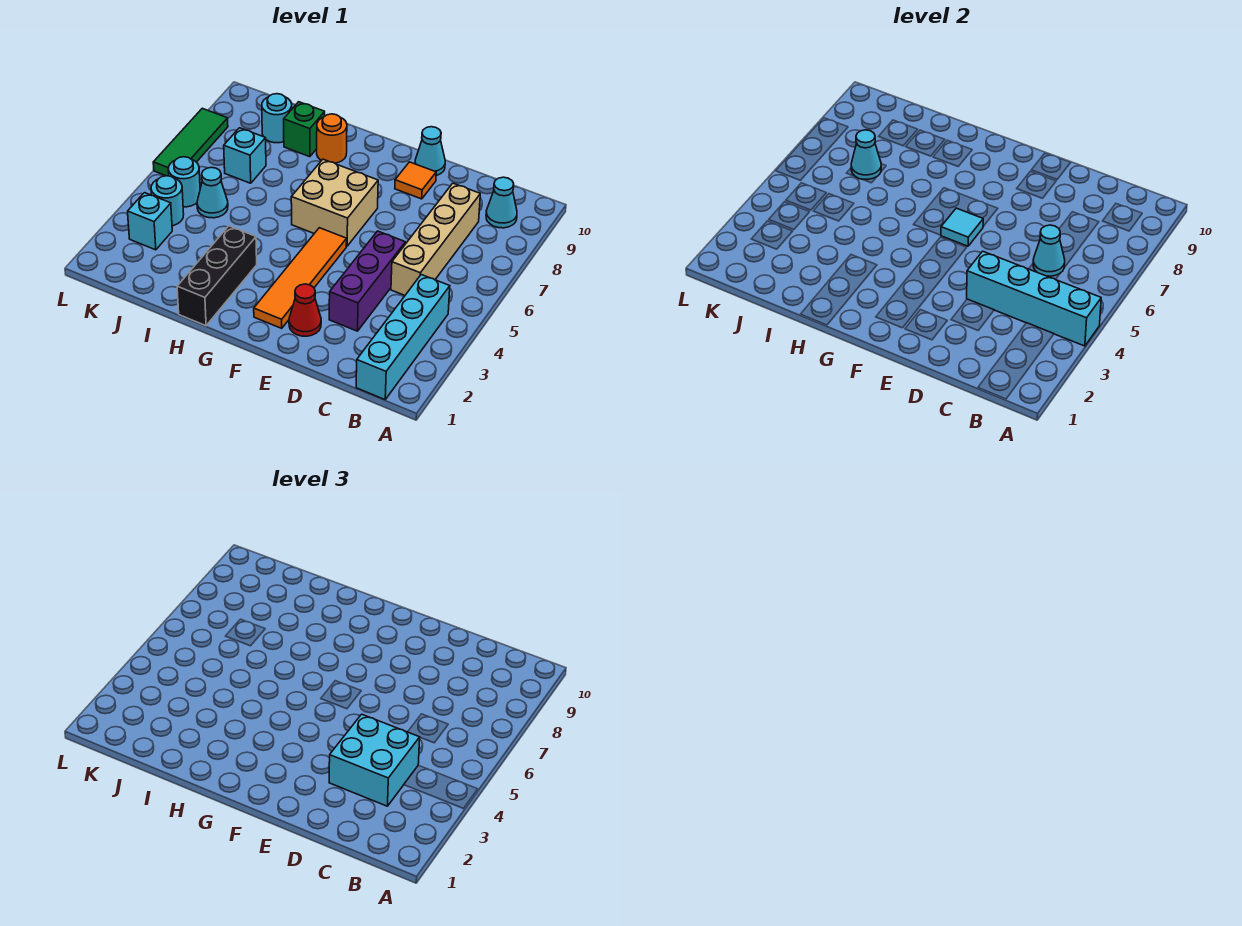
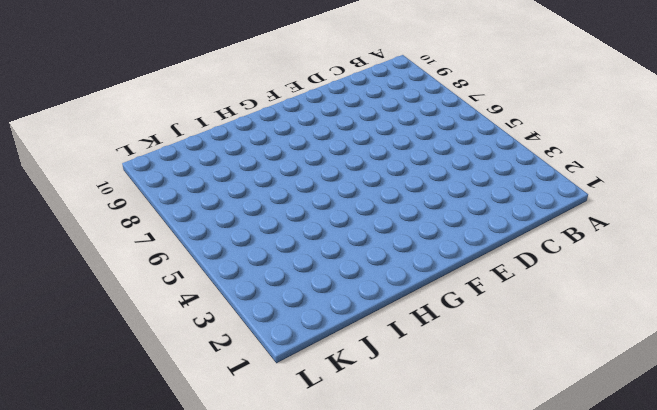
none -> cyan 1x4 brick [356,275,450,400]
none -> cyan 1x1 cone [486,177,517,228]
none -> tan 1x4 brick [391,183,480,295]

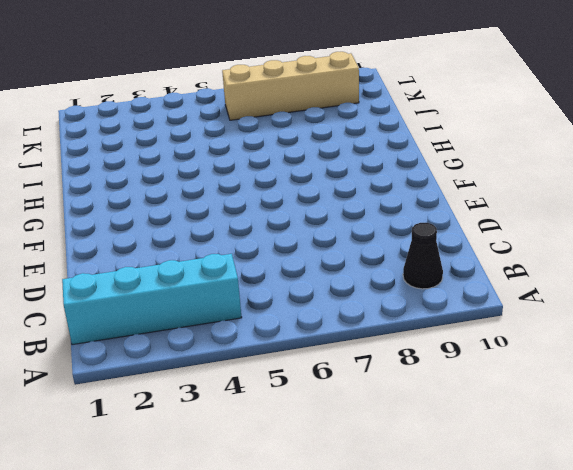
black 1x1 cone [403,223,443,289] -> cyan 1x1 cone [486,177,517,228]
tan 1x4 brick [222,52,359,120] -> tan 1x4 brick moved to [391,183,480,295]
none -> purple 1x3 brick [329,231,405,331]
none -> red 1x1 cone [289,284,321,336]
none -> orange 1x1 tile [395,162,436,199]

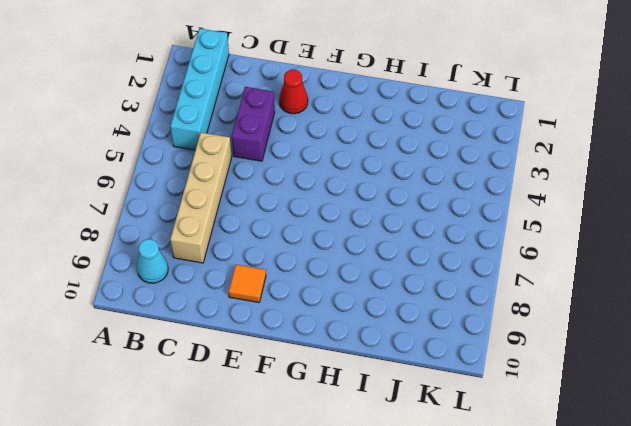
purple 1x2 brick [232,87,275,161] -> purple 1x3 brick [329,231,405,331]
none -> cyan 1x1 cone [415,127,445,176]
none -> orange 1x4 tile [254,228,347,328]
none -> tan 2x2 brick [291,159,378,246]

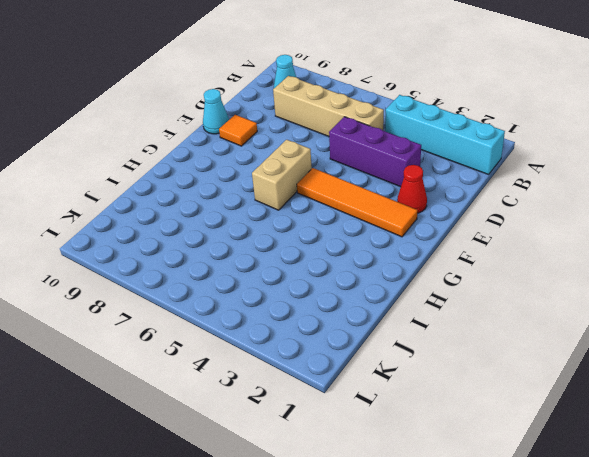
tan 1x2 brick [252,140,312,210] -> tan 2x2 brick [291,159,378,246]
none -> black 1x3 brick [177,226,257,326]
none -> orange 1x1 round brick [317,114,347,163]
none -> green 1x1 brick [284,102,325,157]

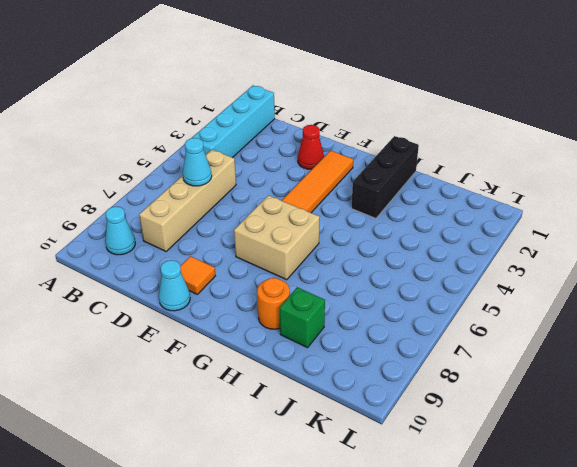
none -> purple 1x3 brick [329,231,405,331]
none -> cyan 1x1 cone [197,167,228,218]
none -> cyan 1x1 brick [224,128,266,183]

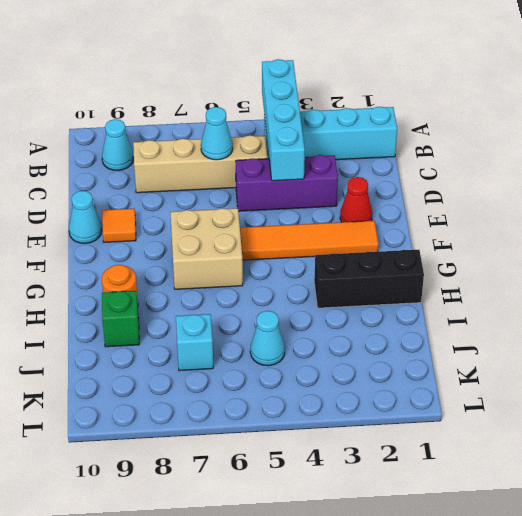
none -> cyan 1x1 round brick [262,94,292,143]
none -> cyan 1x1 brick [128,193,172,250]
none -> cyan 1x1 round brick [151,176,184,226]

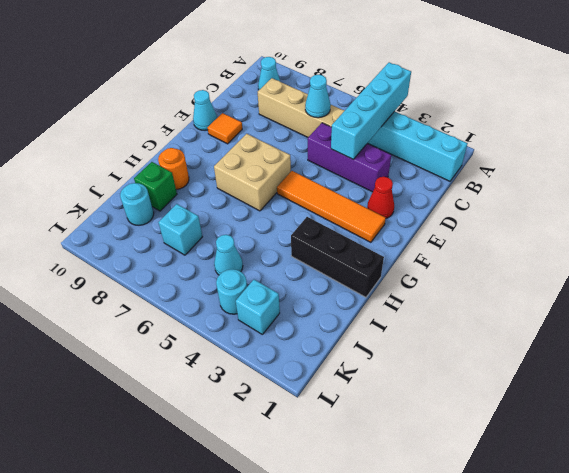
none -> cyan 1x1 round brick [168,157,200,207]
none -> green 1x3 tile [153,108,228,176]
none -> cyan 1x1 tile [941,208,983,246]

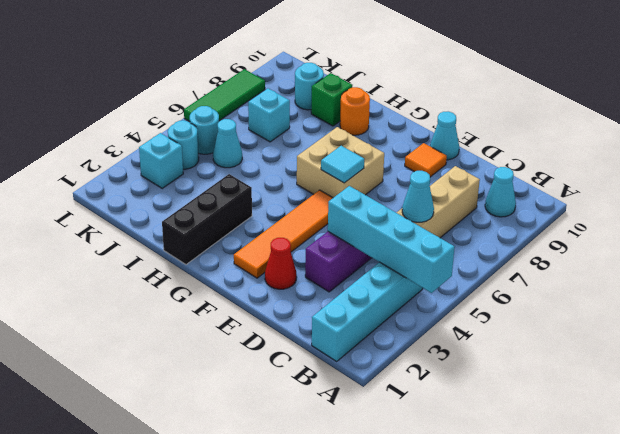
none -> cyan 1x1 cone [851,130,881,179]
none -> cyan 2x2 brick [329,714,420,806]

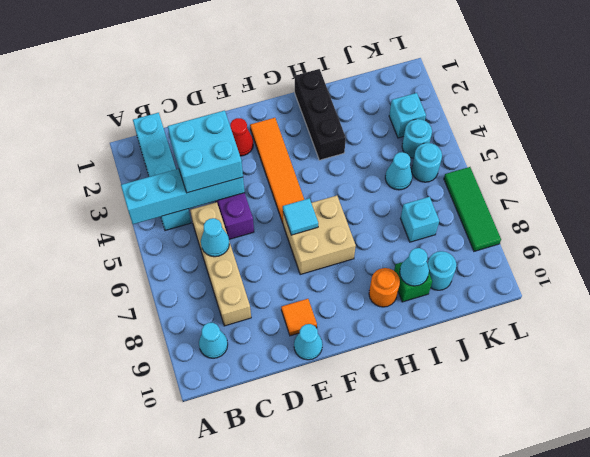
cyan 1x1 cone [400,248,429,286] -> cyan 1x1 cone moved to [851,130,881,179]

